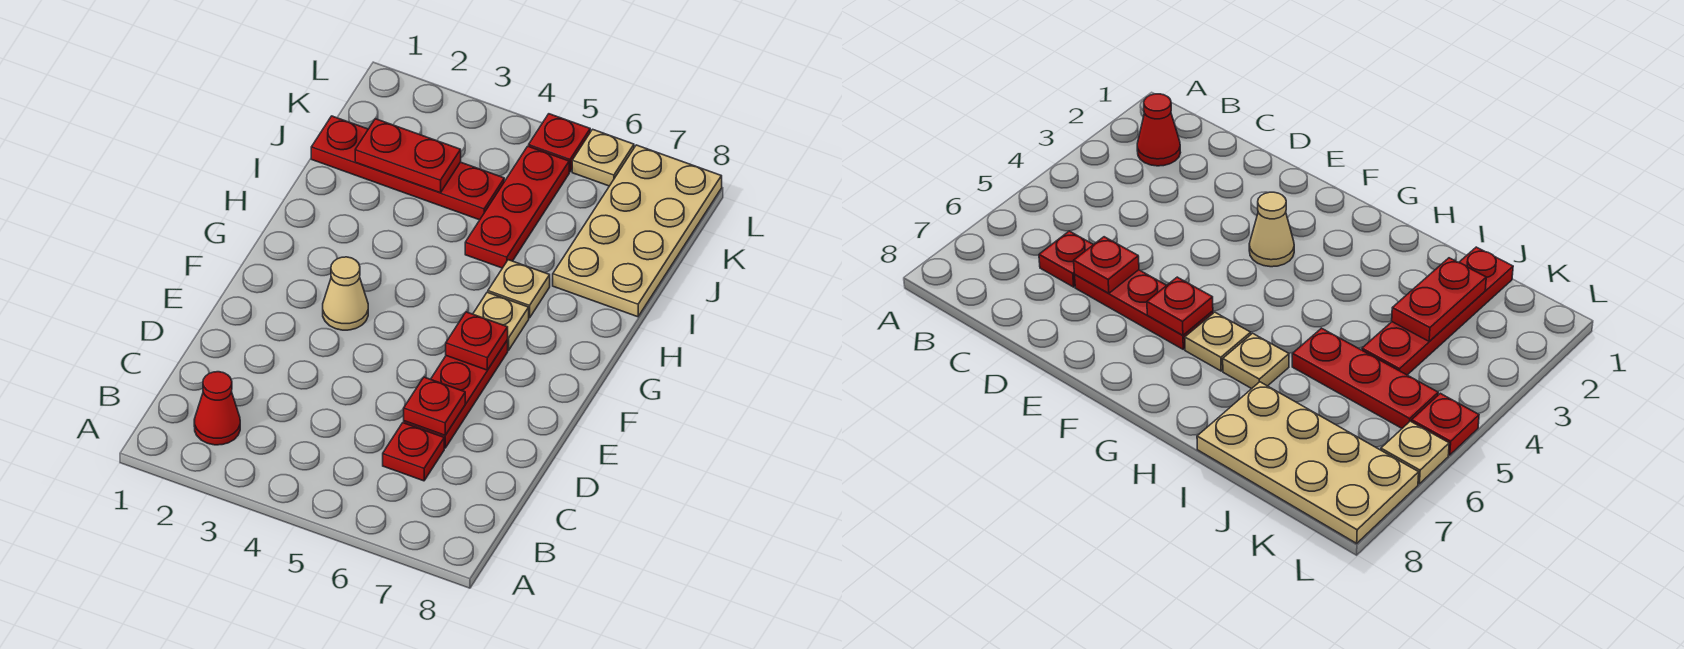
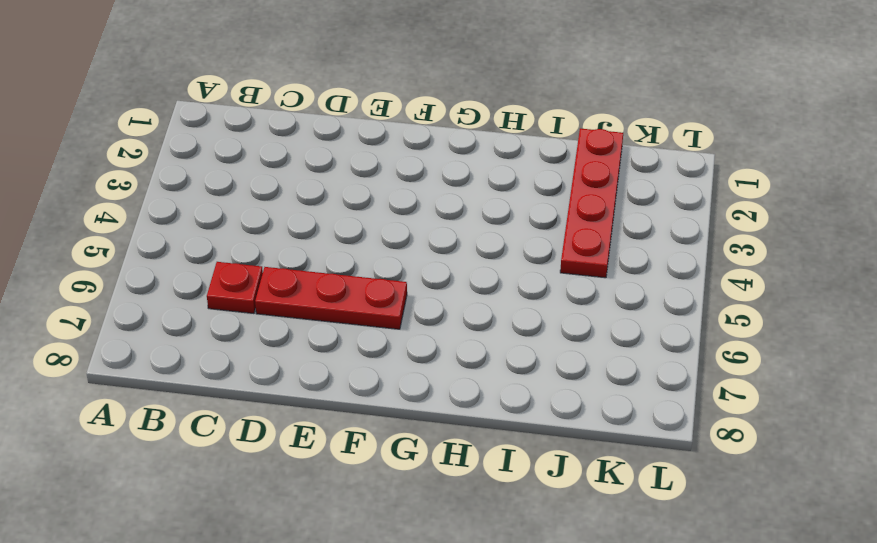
none -> red 1x1 cone [194,372,240,445]
none -> tan 1x1 cone [323,257,368,330]
none -> tan 1x1 plate [473,292,529,351]

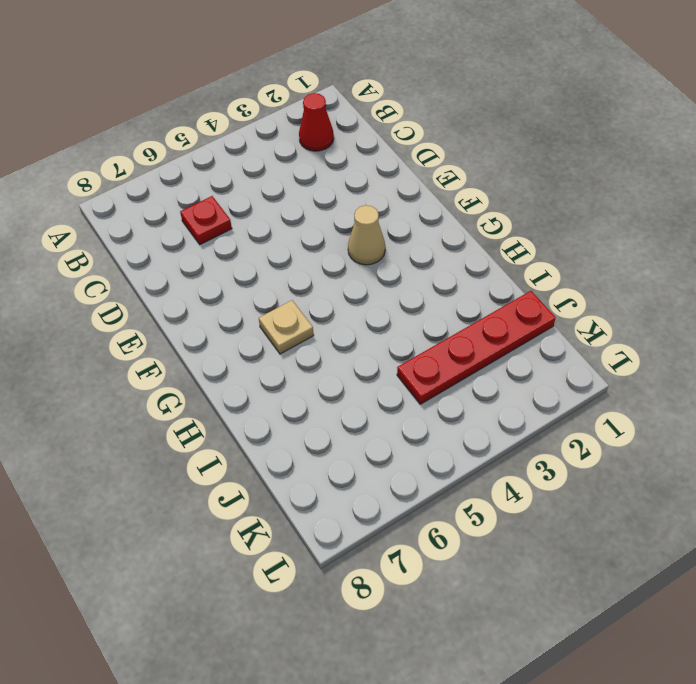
none -> red 1x3 plate [404,340,508,448]
none -> tan 1x1 plate [488,260,550,318]
none -> red 1x3 plate [465,146,569,268]

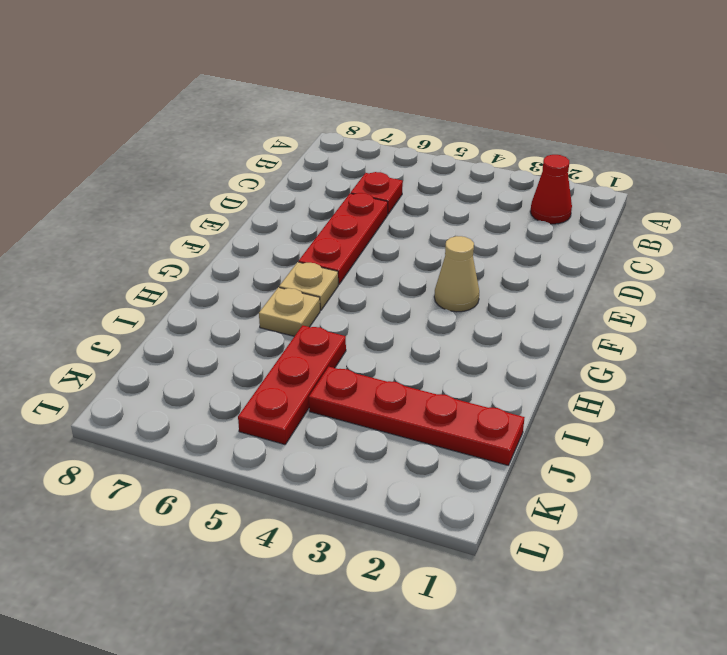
none -> tan 2x4 plate [553,145,722,317]
none -> red 1x1 plate [529,114,590,172]
none -> tan 1x1 plate [572,129,634,186]

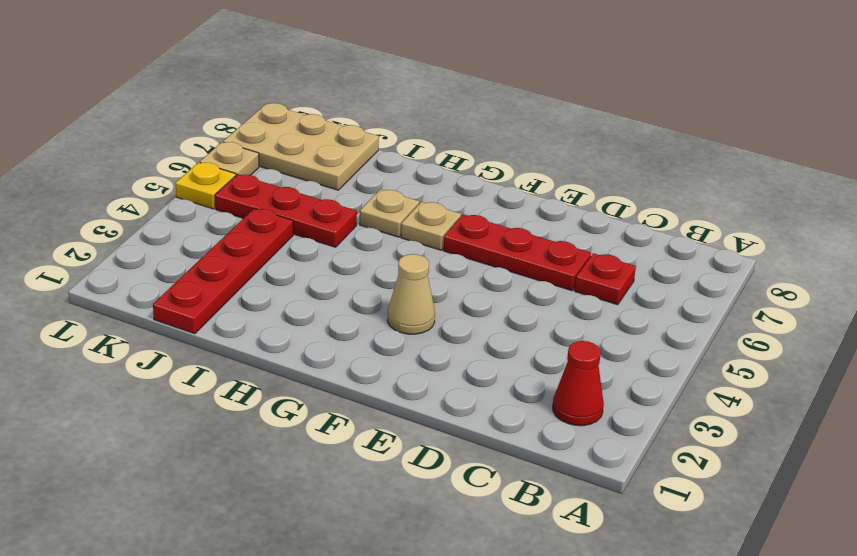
tan 2x3 plate [223,103,379,190] -> tan 2x4 plate [553,145,722,317]
yellow 1x1 plate [176,162,236,209] -> red 1x1 plate [529,114,590,172]
none -> red 1x1 plate [404,377,465,435]
none -> red 1x1 plate [446,312,508,370]
none -> red 1x2 plate [355,119,461,193]

